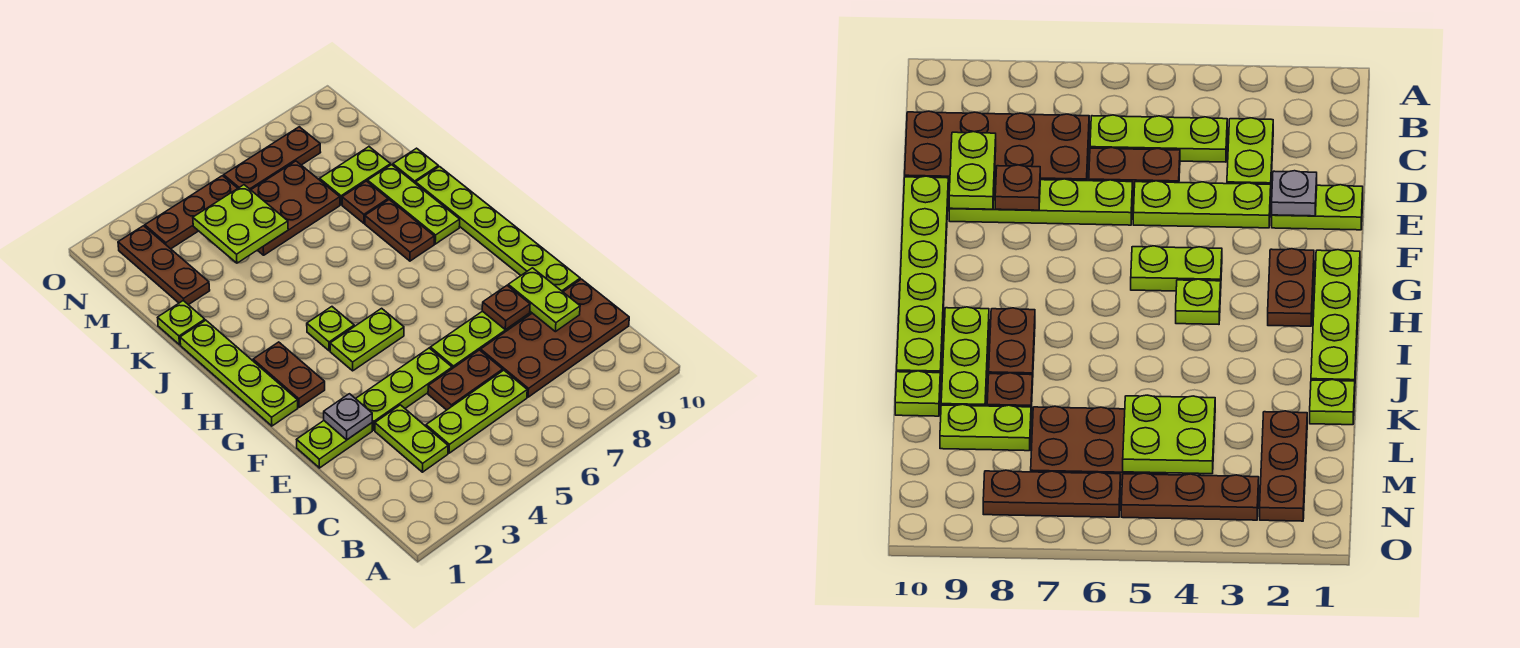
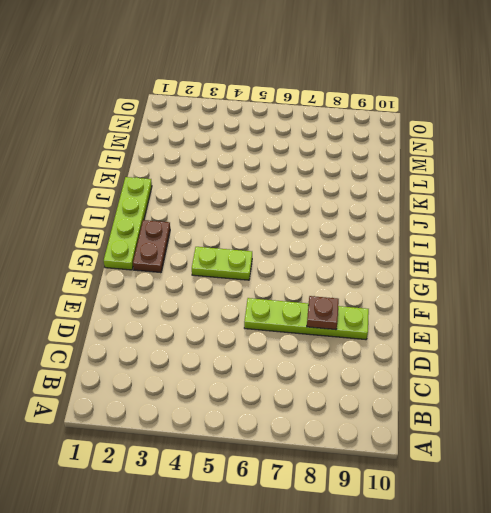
none -> lime 1x2 plate [375,405,448,472]
none -> lime 1x3 plate [426,370,527,453]
none -> brown 2x4 plate [481,279,629,397]

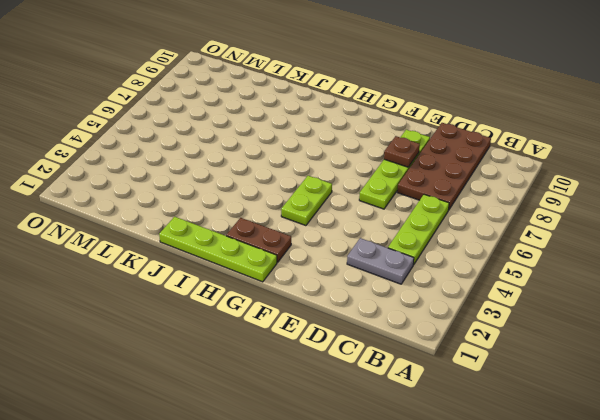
grey 1x2 plate [347,238,414,284] -> lime 1x2 plate [375,405,448,472]
none -> brown 1x2 plate [428,350,503,410]
none -> lime 1x2 plate [297,421,372,468]
none -> lime 1x3 plate [356,348,452,430]

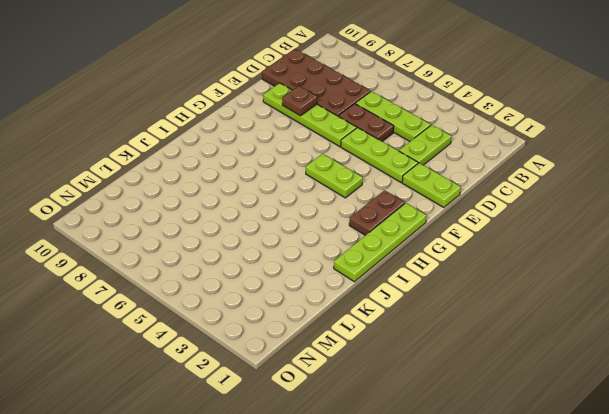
none -> lime 1x6 plate [416,167,580,292]
none -> lime 1x1 plate [307,307,354,351]
none -> brown 1x2 plate [365,200,434,261]

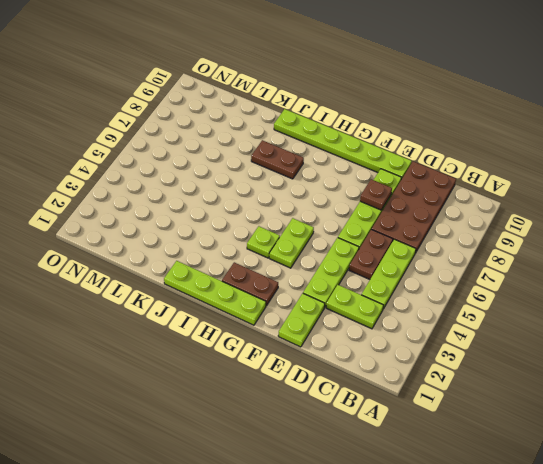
none -> lime 1x3 plate [368,165,460,244]
none -> lime 1x1 plate [158,301,205,345]
none -> brown 1x1 plate [342,181,388,223]

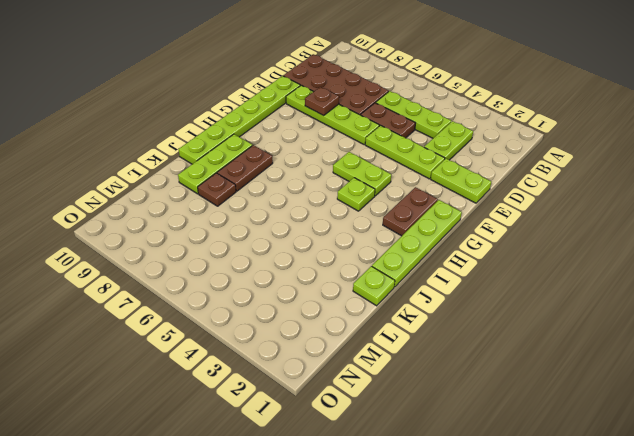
none -> lime 1x1 plate [393,148,438,184]
none -> brown 1x3 plate [118,226,210,305]
none -> brown 2x3 plate [251,161,340,255]

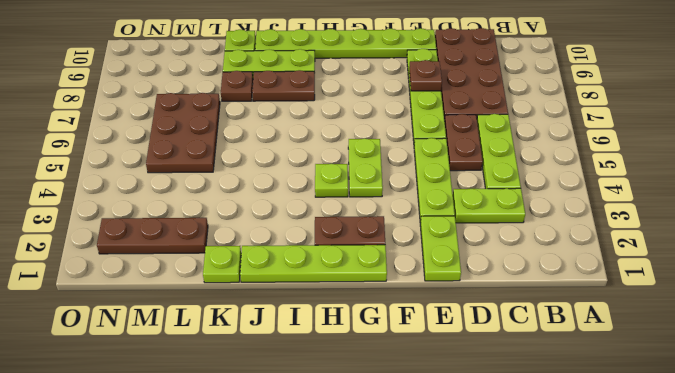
none -> lime 1x2 plate [320,147,391,205]
none -> brown 1x3 plate [145,176,238,249]
none -> brown 1x3 plate [224,127,321,190]

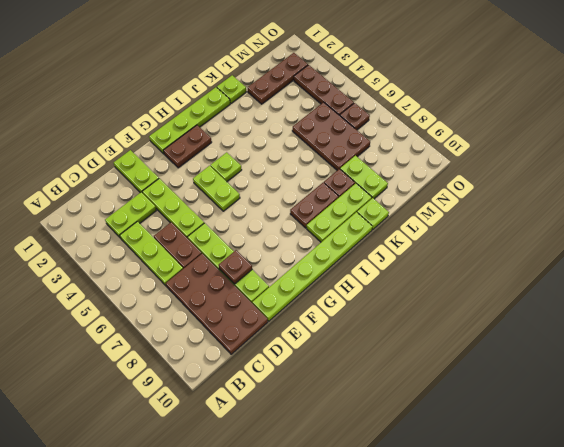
brown 1x1 plate [340,103,370,130] -> brown 1x3 plate [224,127,321,190]
none -> lime 1x2 plate [508,268,580,332]
none -> grey 1x1 plate [324,394,372,440]
none -> lime 2x2 plate [193,185,288,263]

